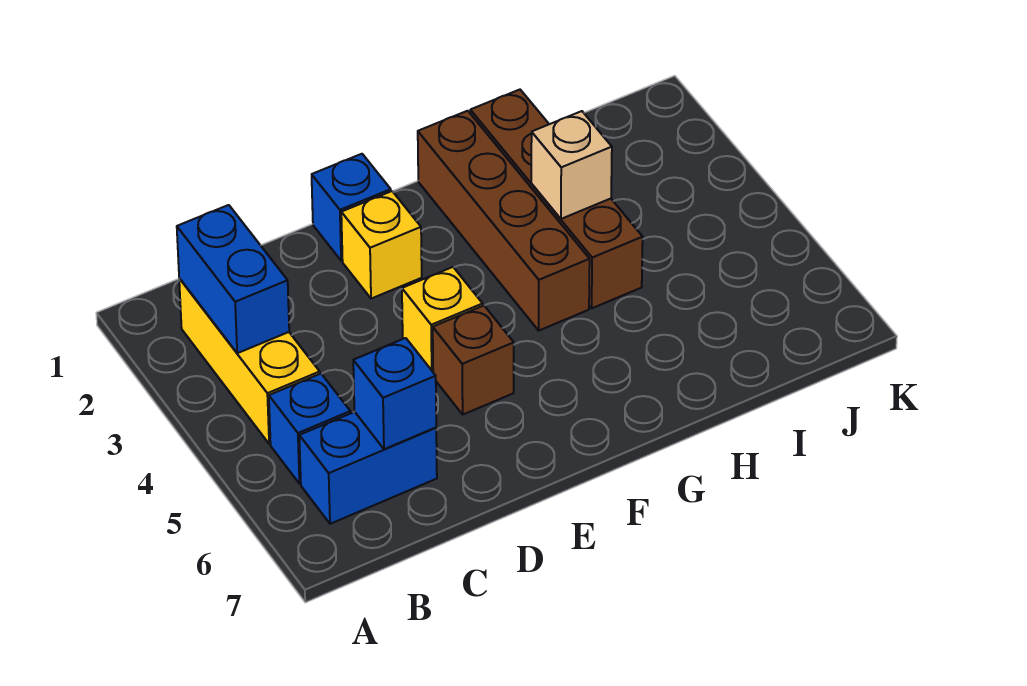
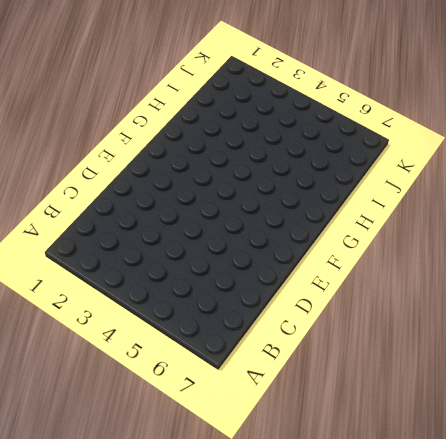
none -> yellow 1x3 brick [179,278,320,444]
none -> blue 1x1 brick [269,374,350,484]
none -> blue 1x2 brick [299,412,437,524]

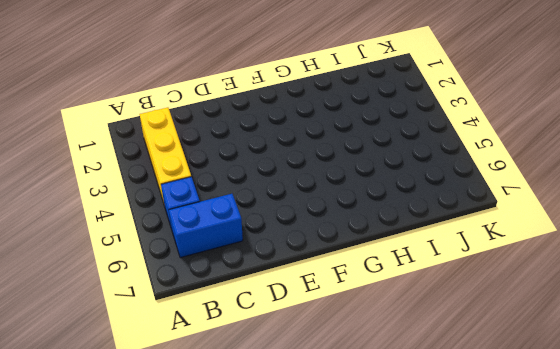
none -> blue 1x1 brick [312,154,391,261]
none -> yellow 1x1 brick [341,191,422,299]
none -> yellow 1x1 brick [402,267,483,372]

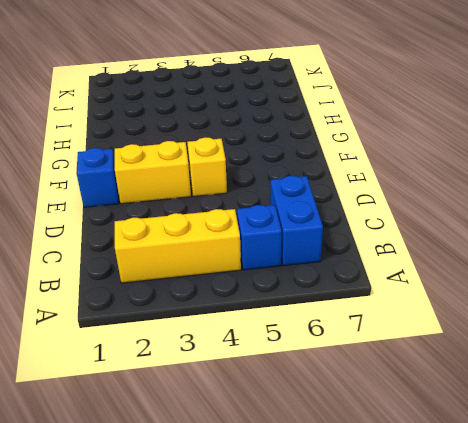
yellow 1x2 brick [115,141,191,204] -> yellow 1x1 brick [341,191,422,299]
none -> brown 1x1 brick [433,306,514,414]
none -> brown 1x4 brick [418,111,590,330]
none -> brown 1x4 brick [470,90,643,308]

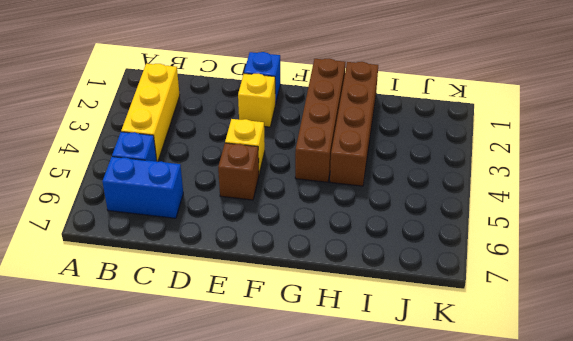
none -> blue 1x2 brick [177,205,289,353]
none -> blue 1x1 brick [353,338,436,449]
none -> tan 1x1 brick [531,111,612,219]

